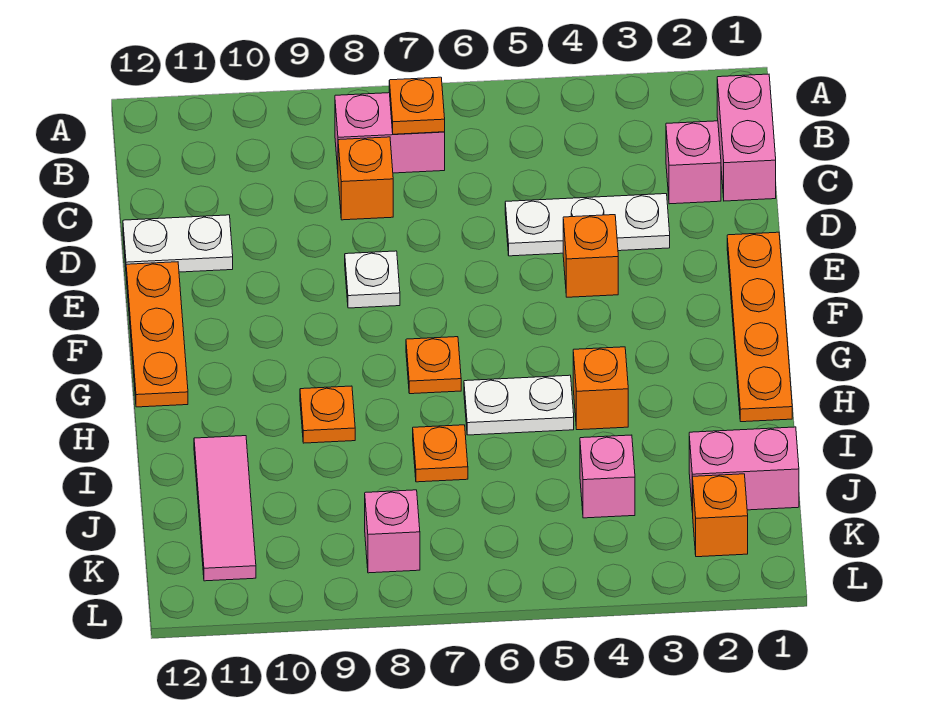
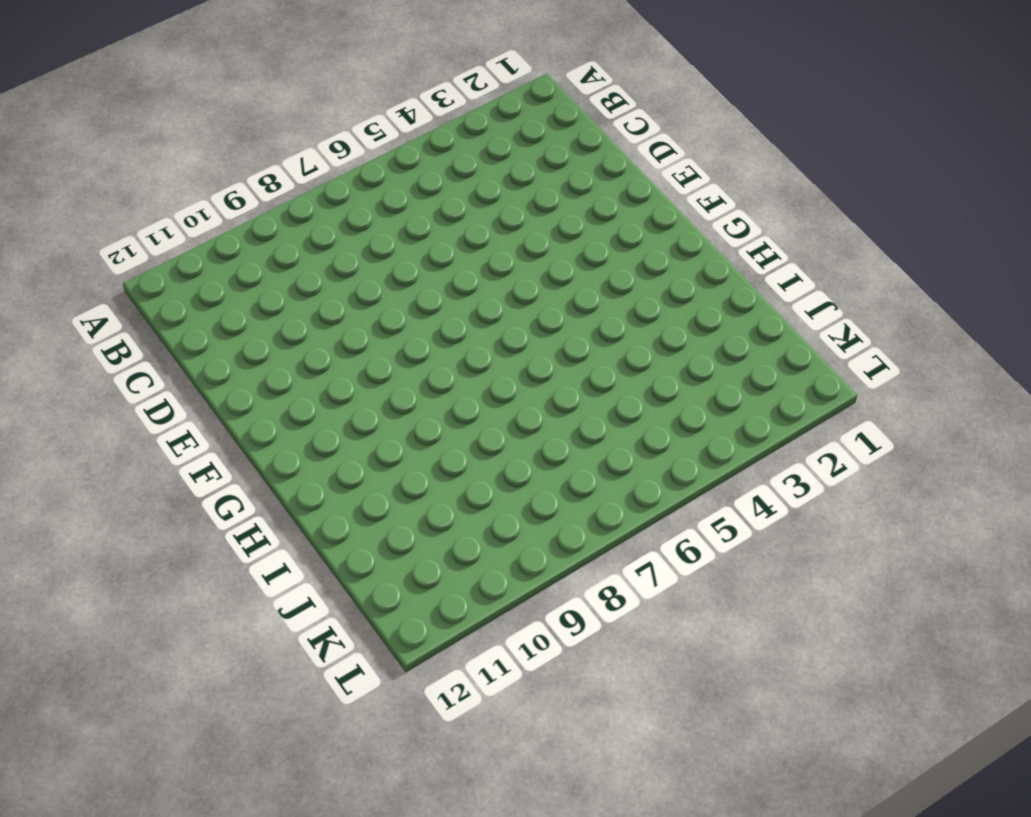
none -> pink 1x2 brick [717,74,776,201]
none -> pink 1x2 brick [335,93,445,173]
none -> pink 1x1 brick [666,121,721,204]

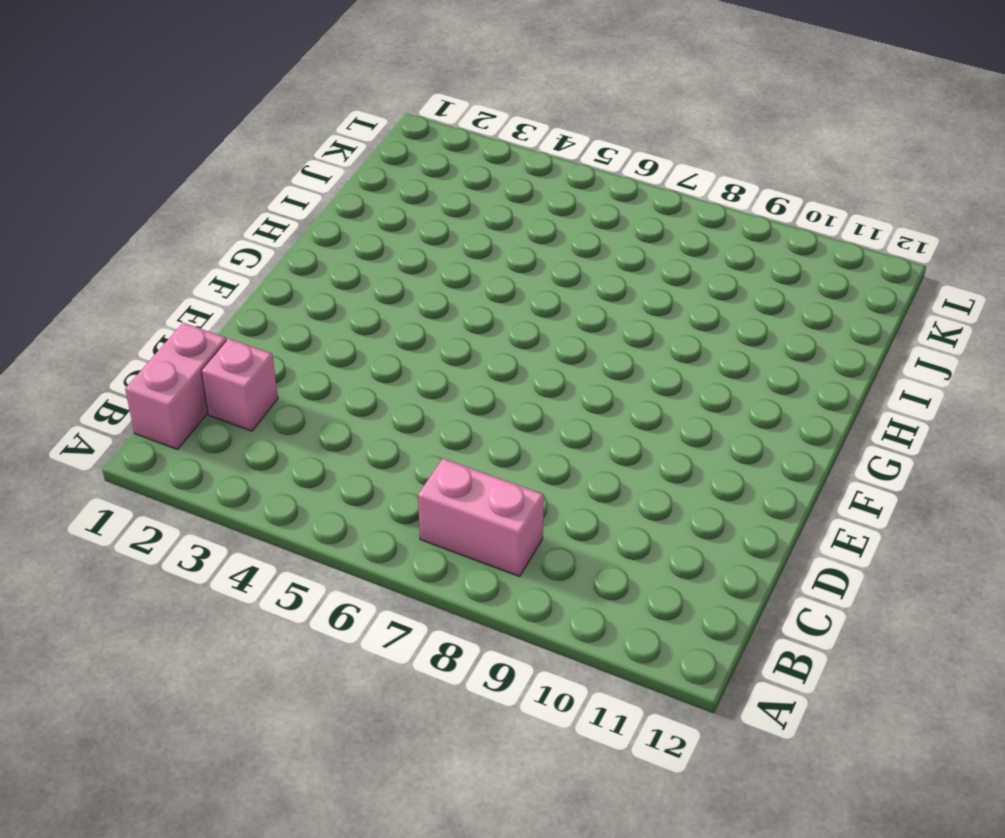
none -> orange 1x1 brick [338,137,393,220]
none -> white 1x3 plate [505,194,670,256]
none -> white 1x2 plate [123,215,233,272]

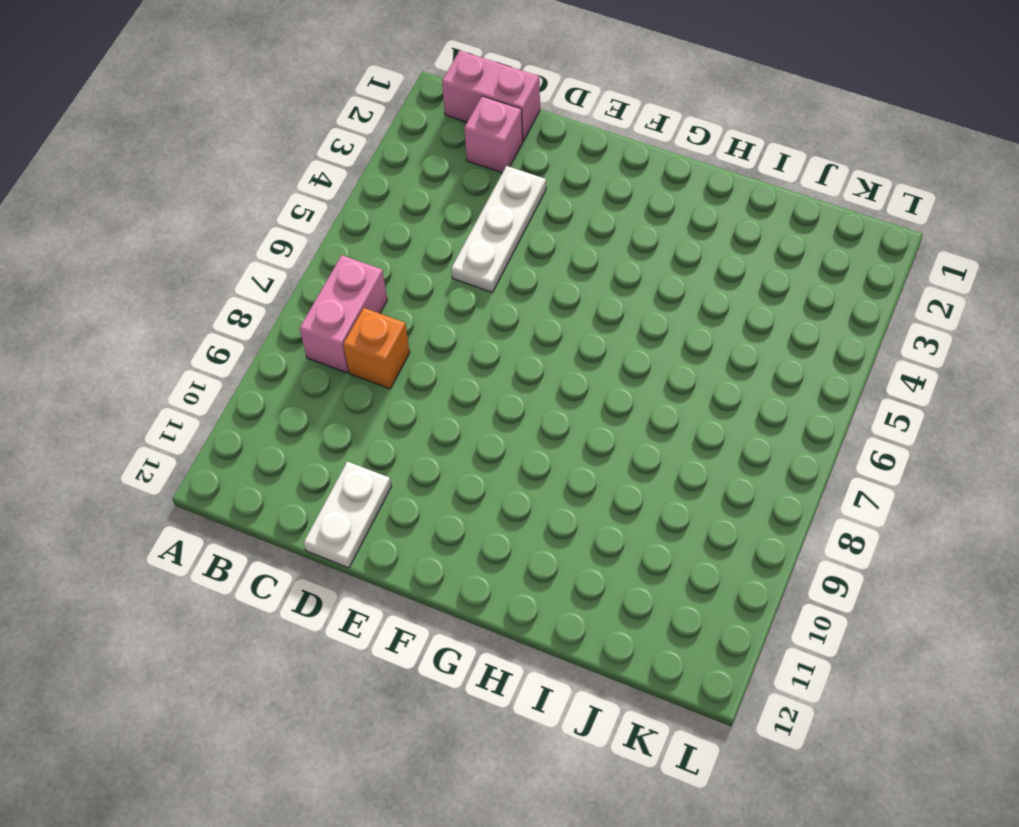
none -> orange 1x4 plate [727,232,792,422]
none -> orange 1x1 brick [563,215,618,297]
none -> white 1x1 plate [345,251,400,308]

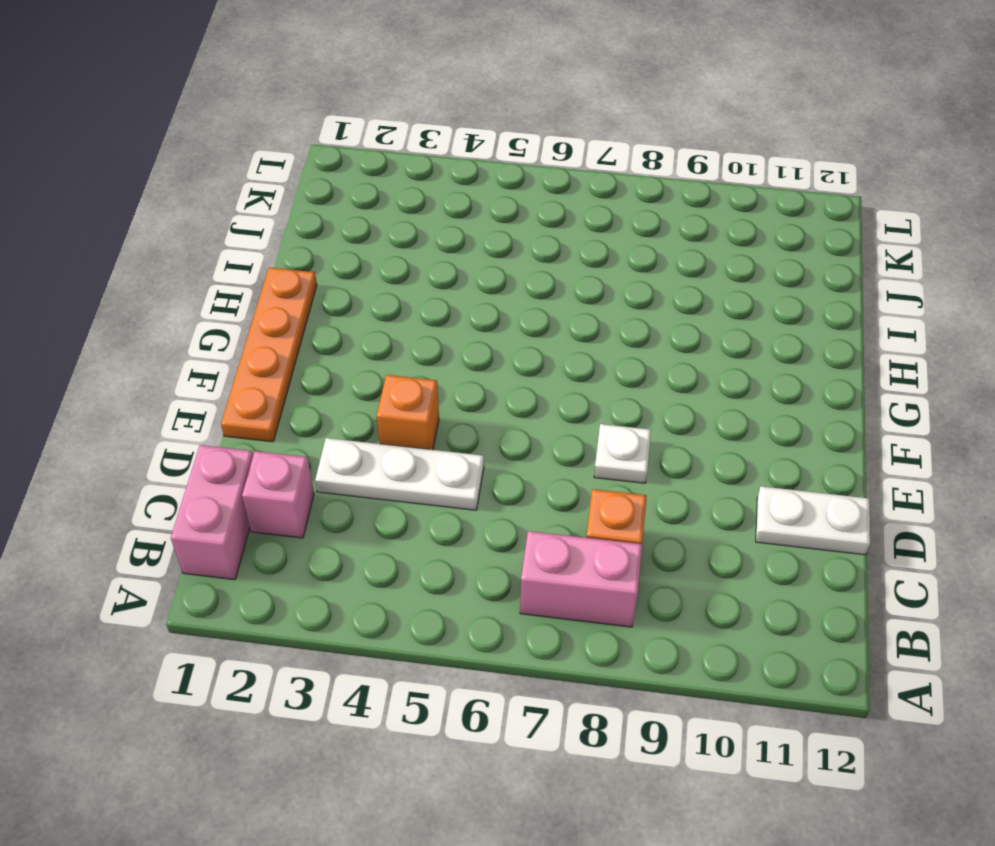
none -> orange 1x3 plate [126,262,188,407]
none -> orange 1x1 plate [406,337,461,394]
none -> orange 1x1 brick [573,347,628,430]

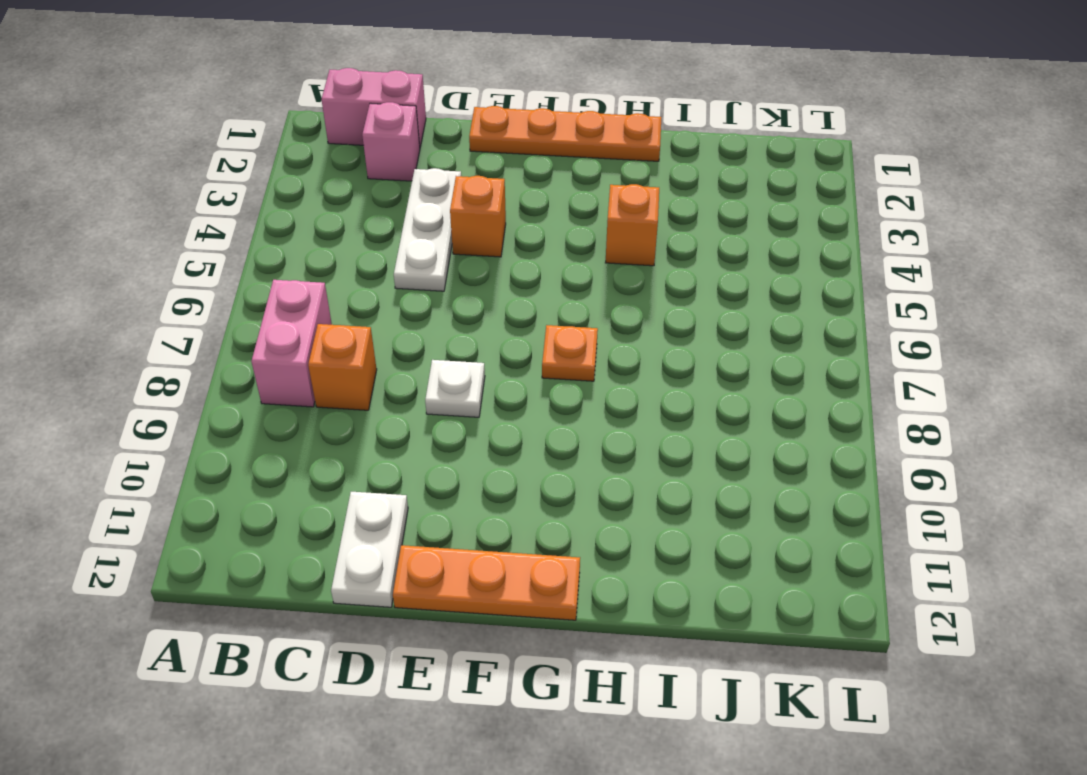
none -> white 1x2 plate [464,375,574,435]
none -> orange 1x1 plate [300,386,355,443]
none -> orange 1x1 plate [413,425,468,482]

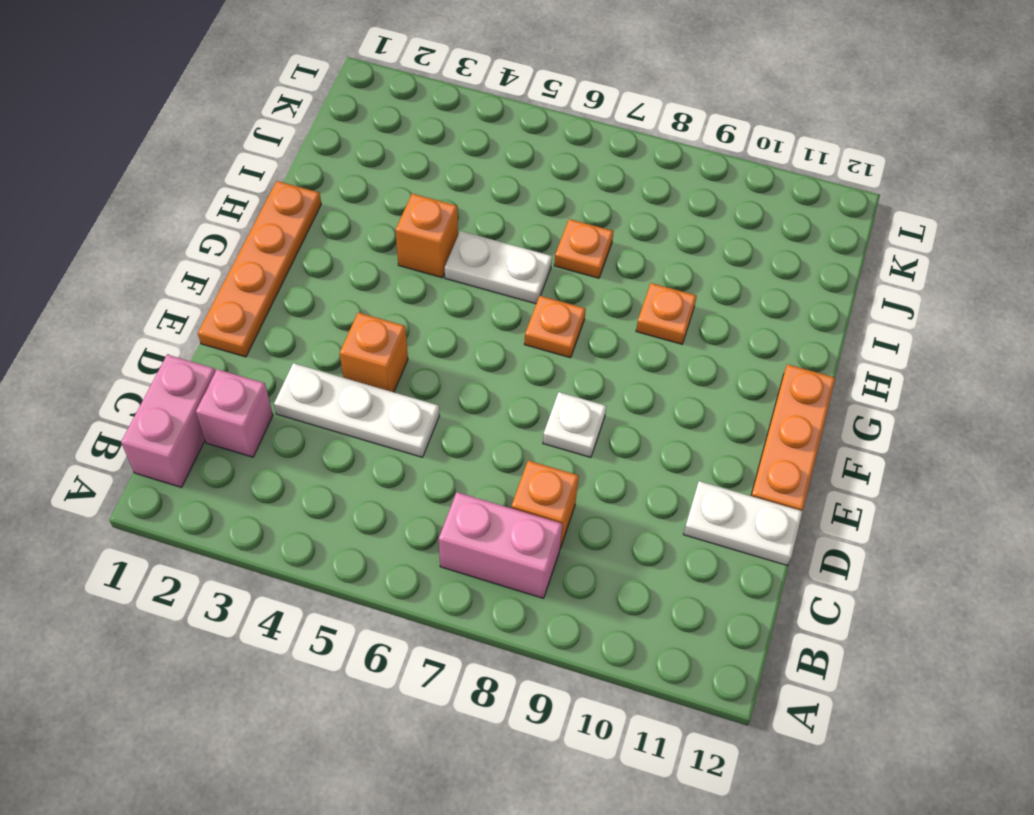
none -> pink 1x3 tile [194,436,256,581]
none -> pink 1x2 brick [689,427,799,512]
none -> pink 1x1 brick [580,435,635,518]

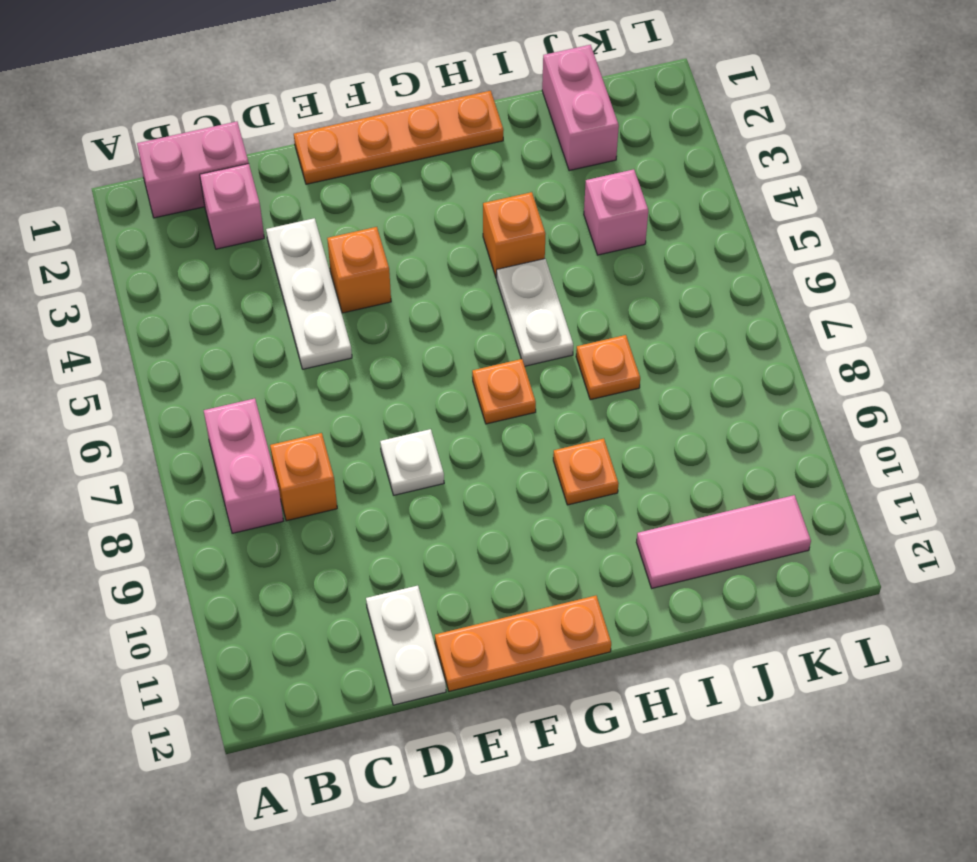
none -> orange 1x1 brick [693,474,748,557]
none -> pink 1x1 brick [365,490,420,573]
none -> orange 1x1 plate [389,77,445,134]

